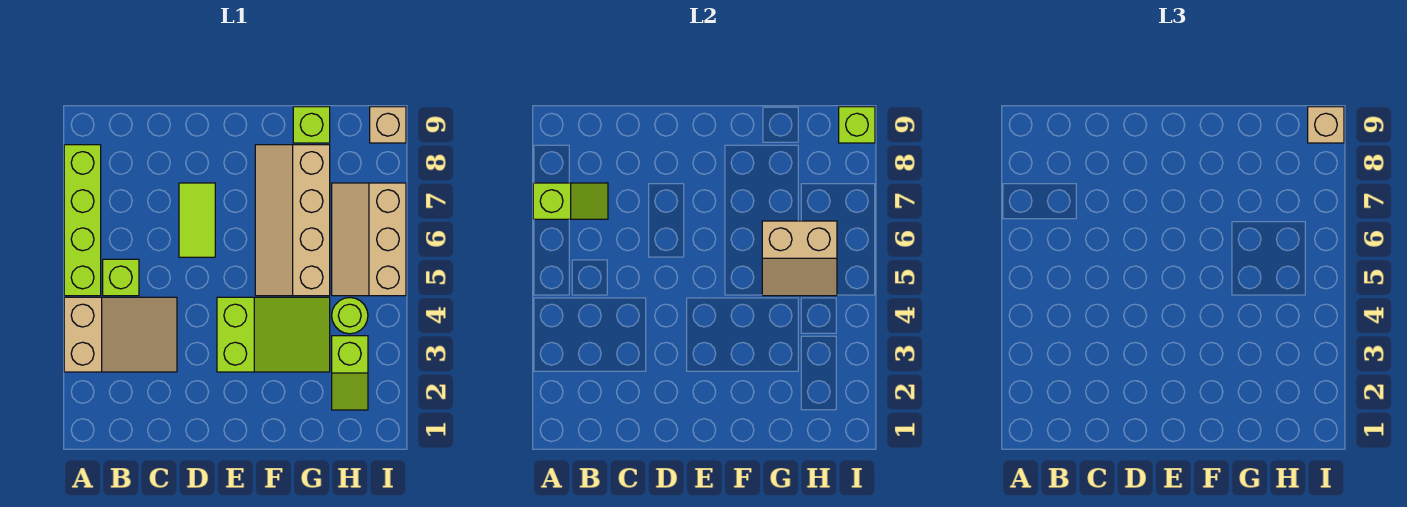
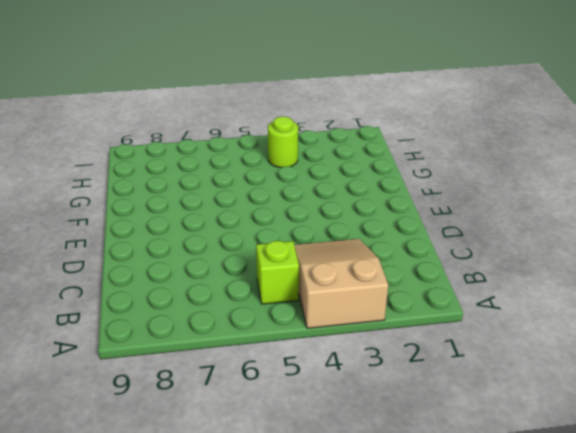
none -> lime 1x4 brick [64,145,101,296]
none -> lime 1x2 tile [179,183,215,257]
none -> lime 2x3 slope [217,297,330,372]

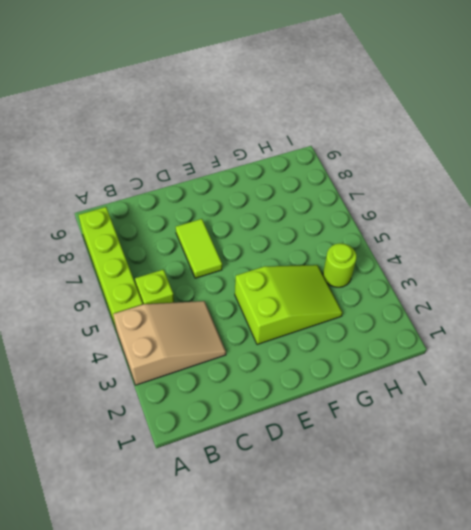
none -> tan 2x4 slope [255,145,330,296]
none -> lime 1x1 brick [293,107,330,143]
none -> lime 1x2 slope [332,336,368,410]

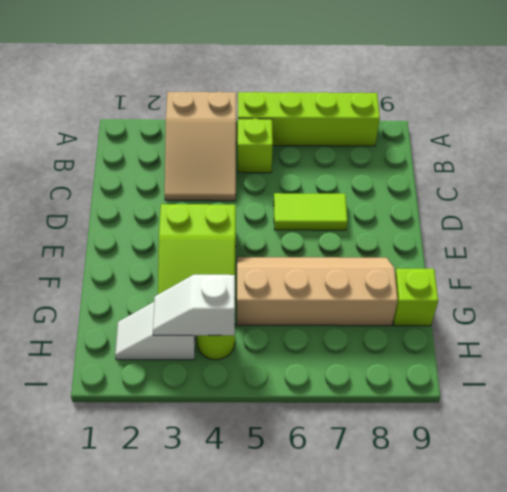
white 1x2 slope [115,302,195,360] -> lime 1x2 slope [332,336,368,410]
white 1x2 slope [153,275,235,335] -> none
none -> tan 2x3 slope [332,183,406,296]
none -> tan 1x1 brick [370,107,406,143]
none -> lime 1x2 slope [533,183,608,219]

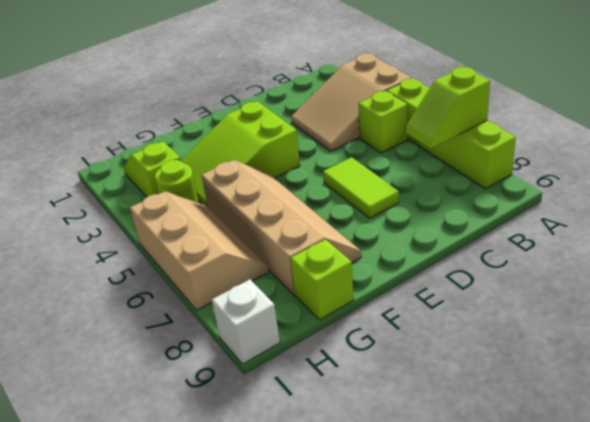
white 1x1 brick [212,279,280,364] -> tan 1x1 brick [370,107,406,143]
none -> tan 2x2 slope [762,221,837,296]
none -> lime 1x1 brick [839,107,875,143]
none -> tan 1x1 brick [1308,107,1344,143]

